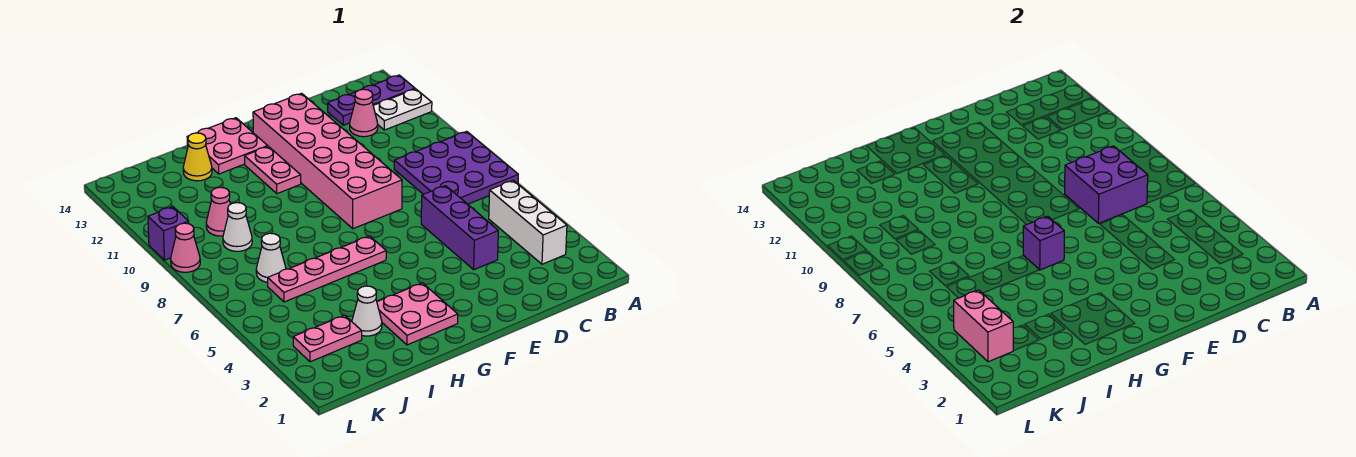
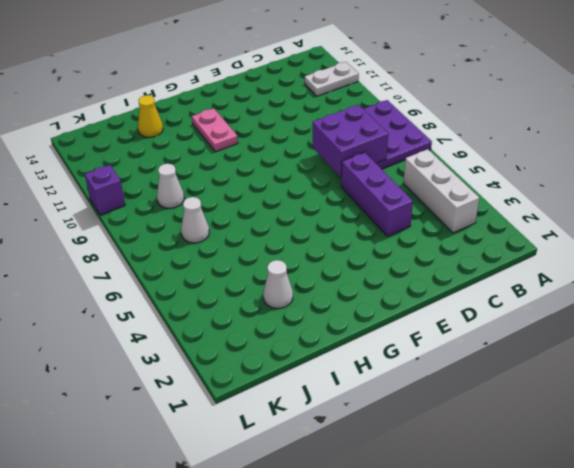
none -> purple 1x3 plate [328,75,415,125]
none -> pink 1x1 cone [350,89,378,137]
none -> pink 2x6 brick [253,93,402,229]

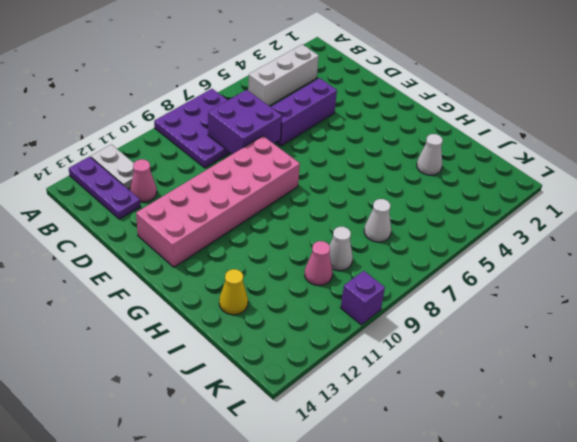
none -> pink 2x2 plate [377,283,458,345]
none -> pink 1x4 plate [268,236,386,302]
none -> pink 1x2 plate [245,146,301,194]

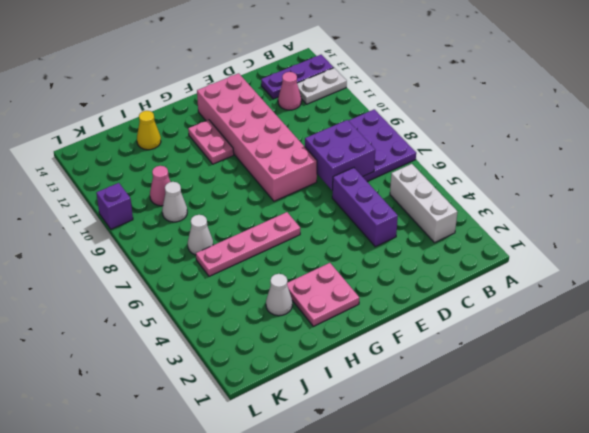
none -> pink 2x2 plate [187,118,268,174]
none -> pink 1x2 plate [293,315,362,362]
none -> pink 1x1 cone [171,223,200,272]

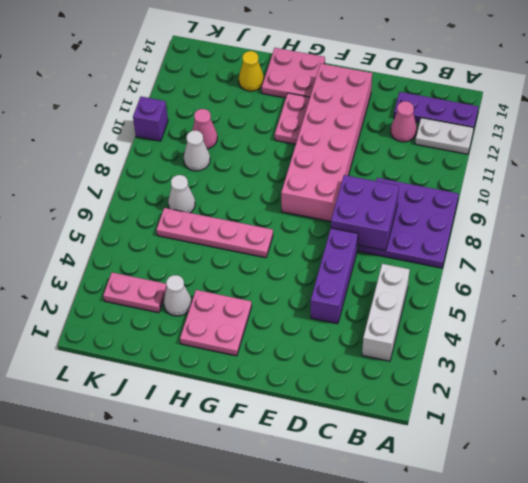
none -> pink 1x1 cone [171,223,200,272]
none -> purple 1x1 brick [1023,216,1064,270]
none -> pink 1x2 brick [954,290,1013,362]

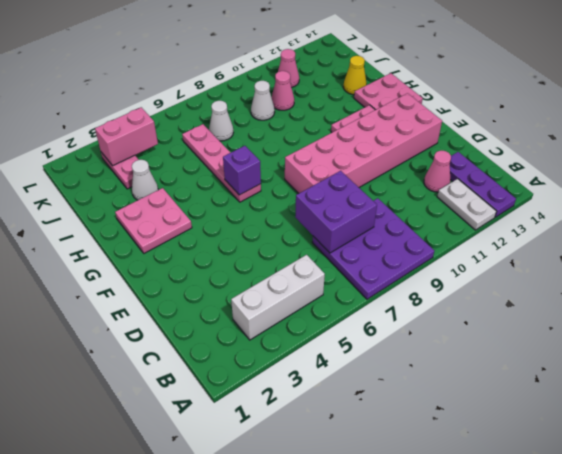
pink 1x1 cone [278,49,299,87] -> pink 1x1 cone moved to [171,223,200,272]
none -> purple 1x3 brick [421,186,498,270]
none -> purple 1x1 brick [148,207,189,260]

